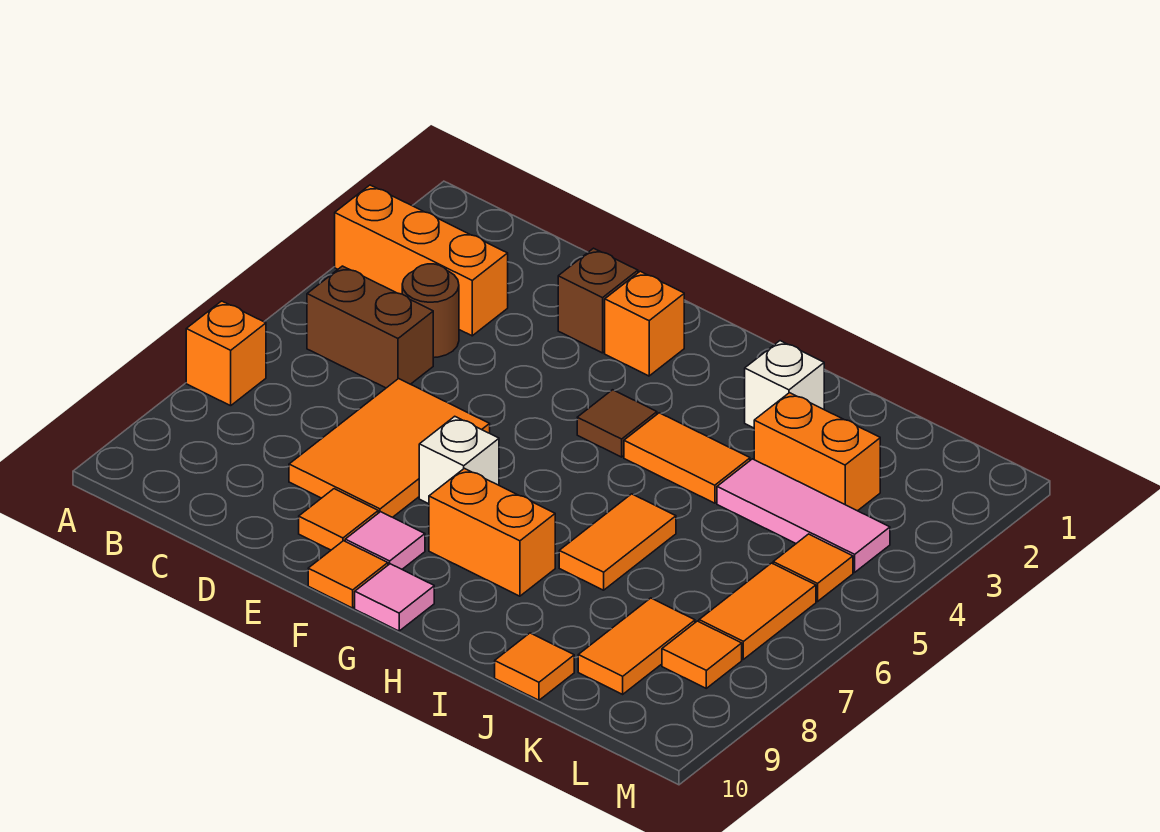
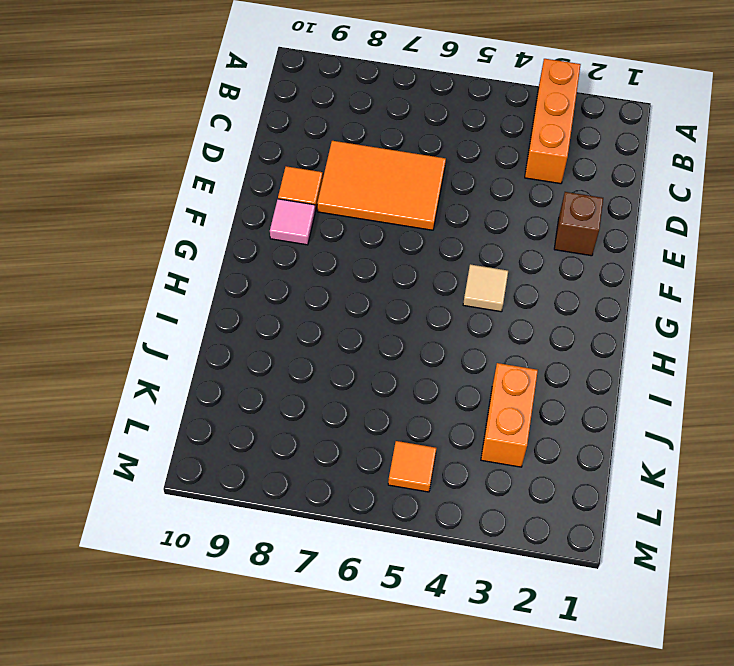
tan 1x1 tile [463,264,508,312] -> brown 1x1 tile [577,390,657,457]
none -> orange 1x1 brick [186,301,266,406]
none -> brown 1x2 brick [307,266,433,388]
none -> brown 1x1 round brick [402,264,459,358]

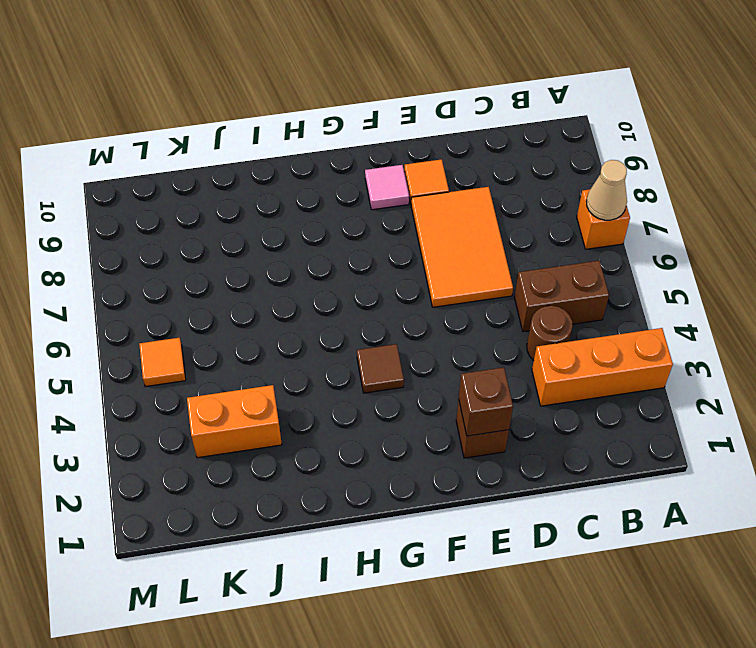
tan 1x1 cone [586,160,627,220] -> none
brown 1x1 brick [459,367,513,436] -> none
none -> orange 1x1 brick [605,271,684,376]
none -> white 1x1 brick [419,416,499,504]
none -> orange 1x1 tile [308,541,388,608]

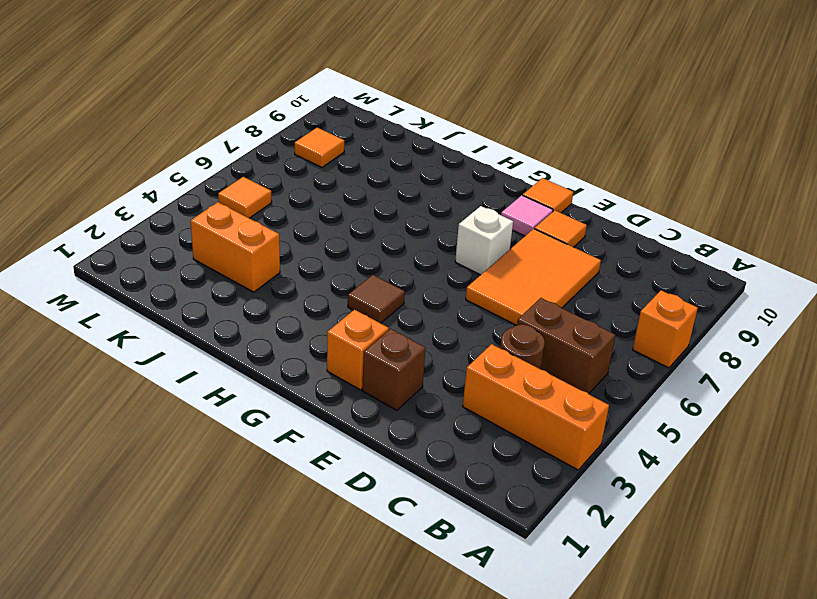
none -> orange 1x2 brick [429,468,555,596]
none -> pink 1x1 tile [355,564,434,631]
none -> orange 1x2 tile [624,413,750,503]

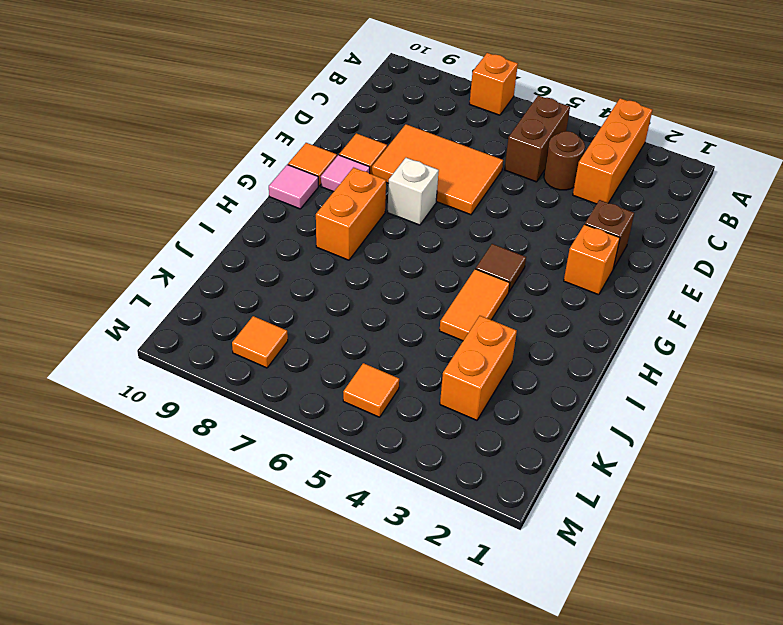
none -> white 1x1 brick [745,341,824,428]
none -> orange 1x2 tile [559,494,676,590]
none -> pink 1x3 tile [717,459,890,572]

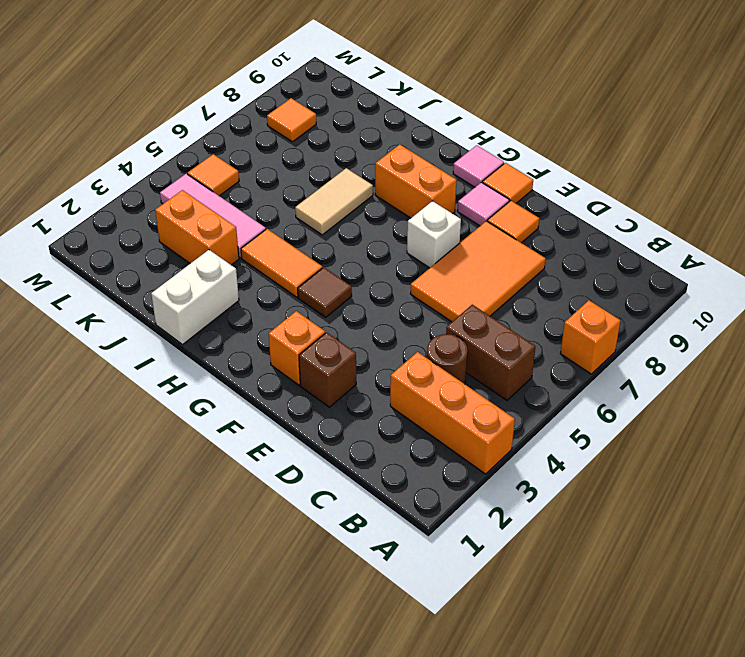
white 1x2 brick [151,250,239,344] -> white 1x1 brick [745,341,824,428]
tan 1x2 tile [295,168,373,235] -> orange 1x2 tile [559,494,676,590]
none -> orange 1x1 tile [495,633,574,700]
none -> orange 1x2 tile [578,598,695,694]
none -> orange 1x2 tile [699,563,816,659]

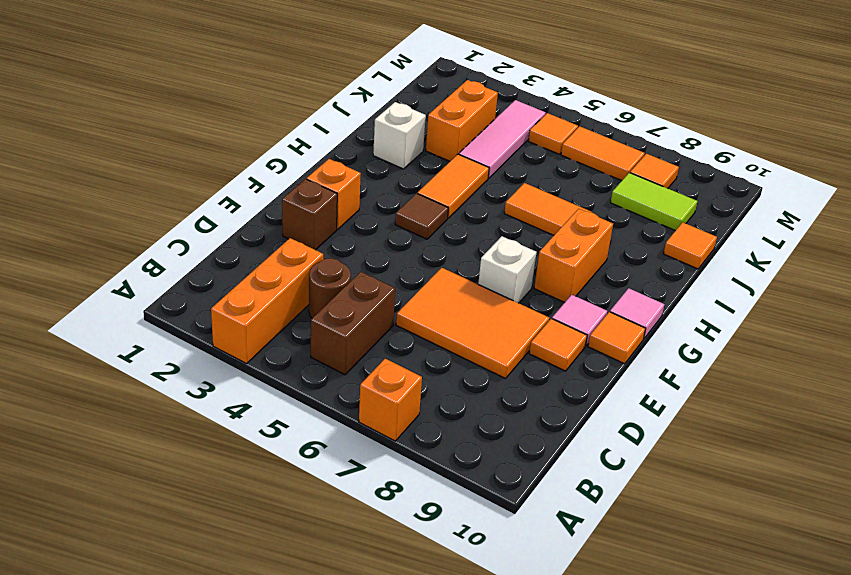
lime 1x2 tile [610,173,697,231] -> orange 1x2 tile [578,598,695,694]

